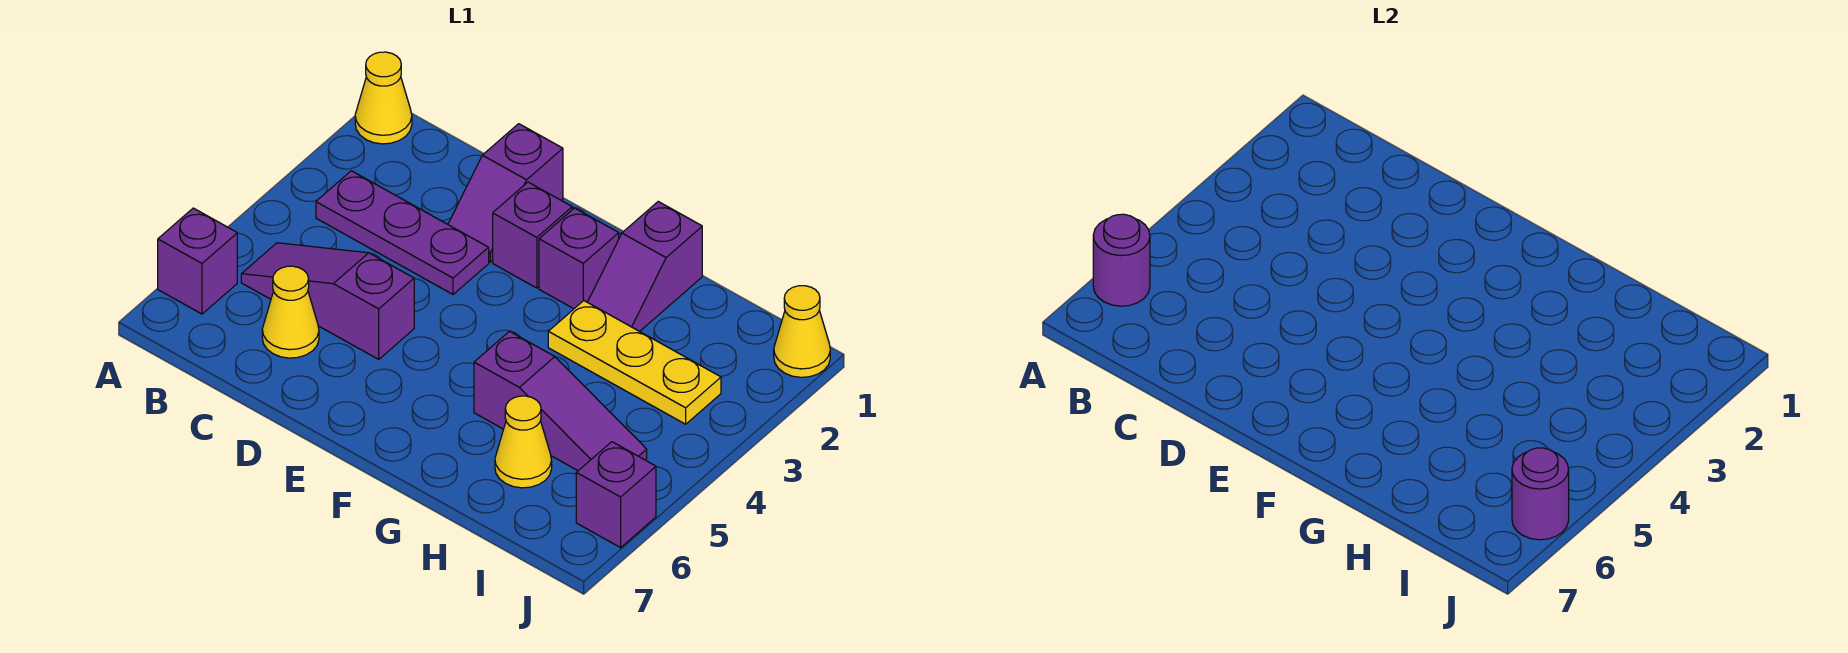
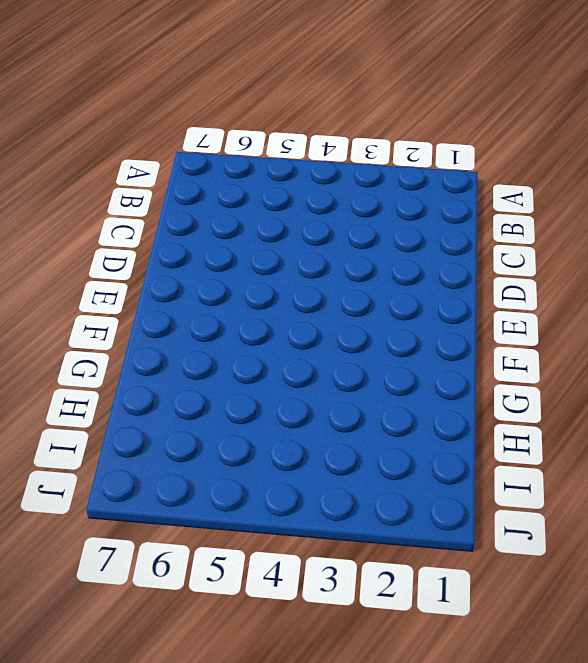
none -> yellow 1x1 cone [355,52,412,144]
none -> purple 1x1 brick [158,208,237,314]
none -> purple 1x3 plate [316,171,489,294]

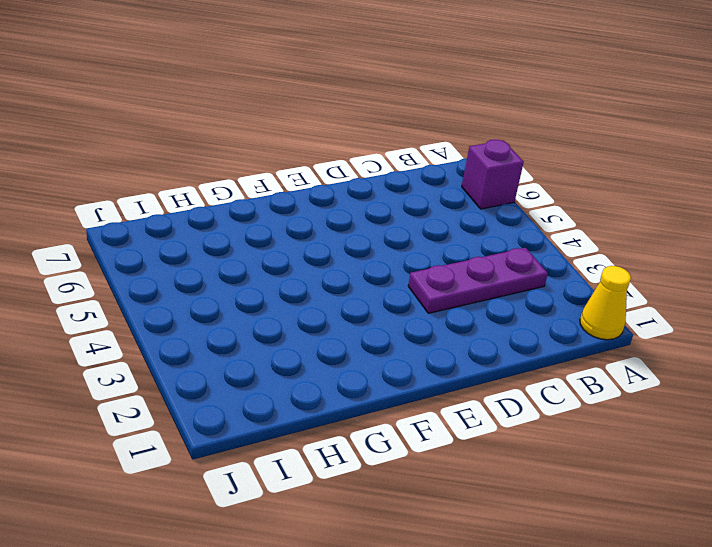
none -> purple 1x3 slope [241,243,414,359]
none -> yellow 1x1 cone [262,266,319,358]
none -> purple 1x2 slope [448,124,563,262]

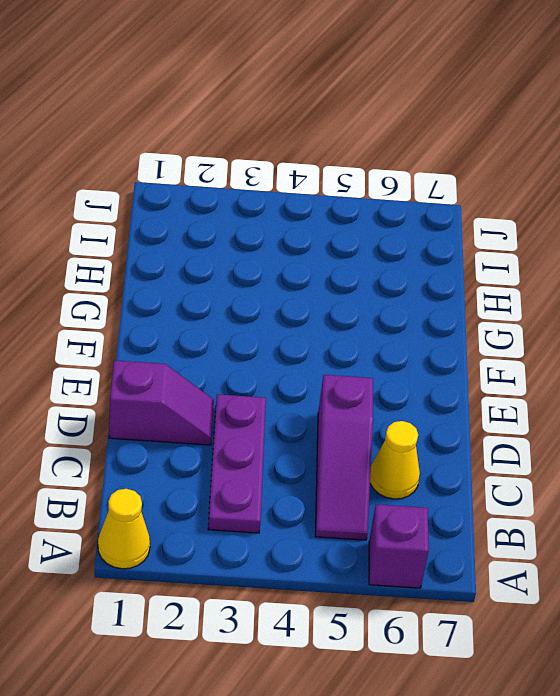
none -> purple 1x1 brick [493,182,572,288]
none -> purple 1x1 brick [539,208,619,309]
none -> purple 1x2 slope [588,202,702,331]

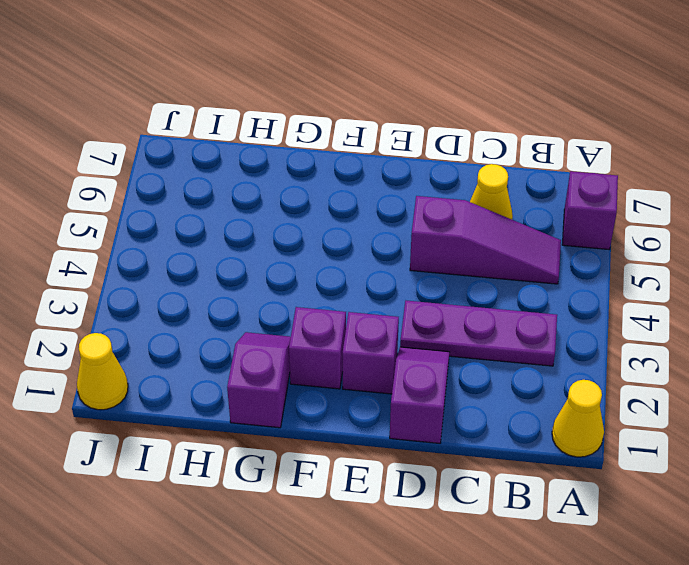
none -> yellow 1x3 plate [548,301,721,424]
none -> purple 1x3 slope [474,331,647,471]
none -> yellow 1x1 cone [495,396,552,488]

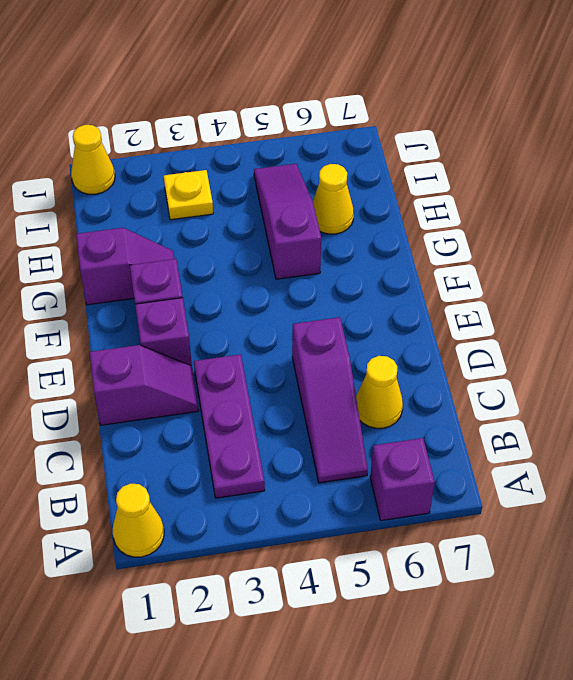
yellow 1x1 plate [164,170,213,220] -> yellow 1x3 plate [548,301,721,424]
none -> purple 1x1 brick [576,442,656,548]
none -> purple 1x1 round brick [1093,214,1150,306]
none -> purple 1x1 round brick [1512,448,1569,540]

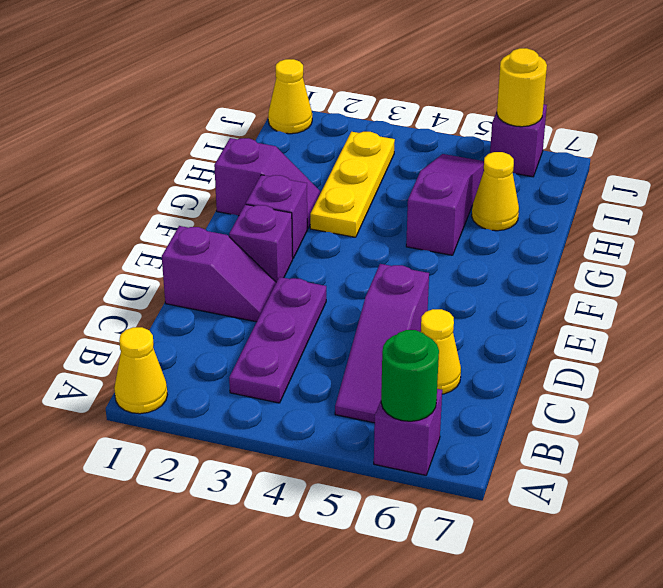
green 1x1 round brick [381,330,439,421] -> purple 1x1 round brick [1093,214,1150,306]
yellow 1x1 round brick [497,48,547,127] -> purple 1x1 round brick [1512,448,1569,540]

